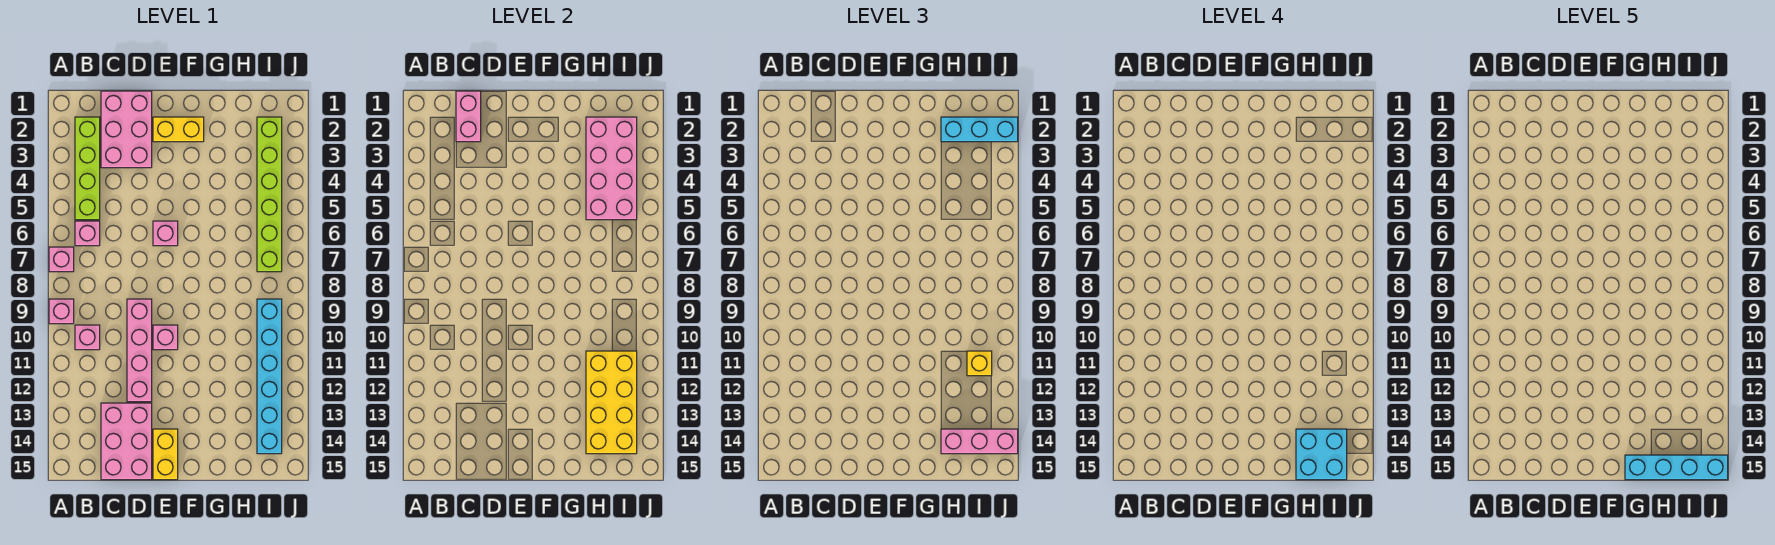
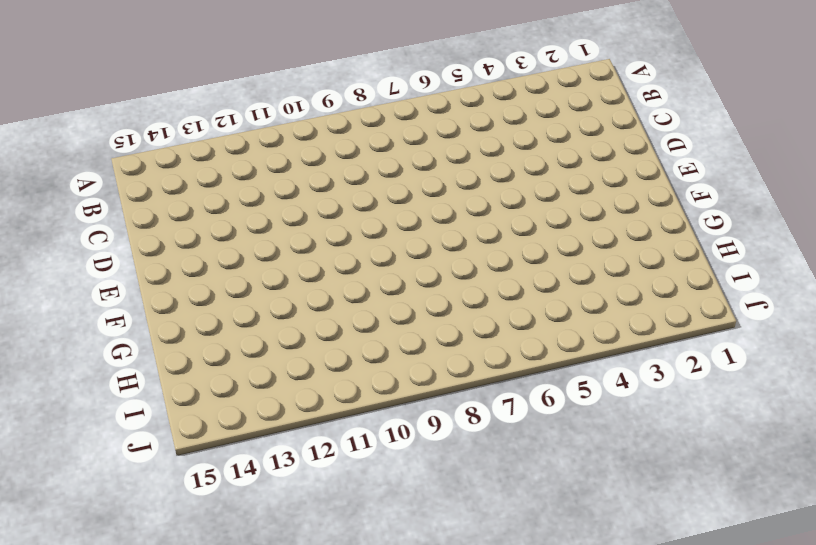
none -> pink 1x1 brick [49,247,74,272]
none -> pink 1x1 brick [49,299,74,324]
none -> lime 1x4 brick [75,117,100,220]

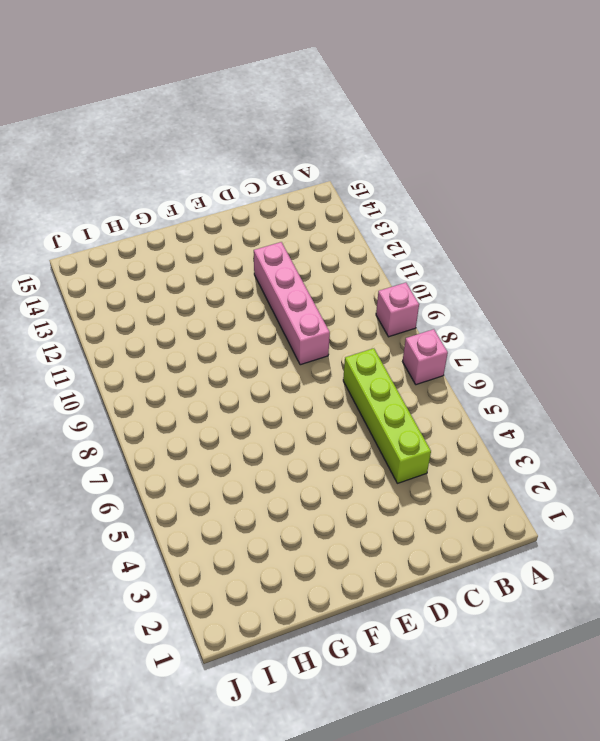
lime 1x4 brick [343,348,431,483] -> lime 1x4 brick moved to [75,117,100,220]
none -> pink 1x1 brick [75,221,100,246]
none -> pink 1x1 brick [75,325,100,350]
none -> pink 2x3 brick [101,91,152,168]

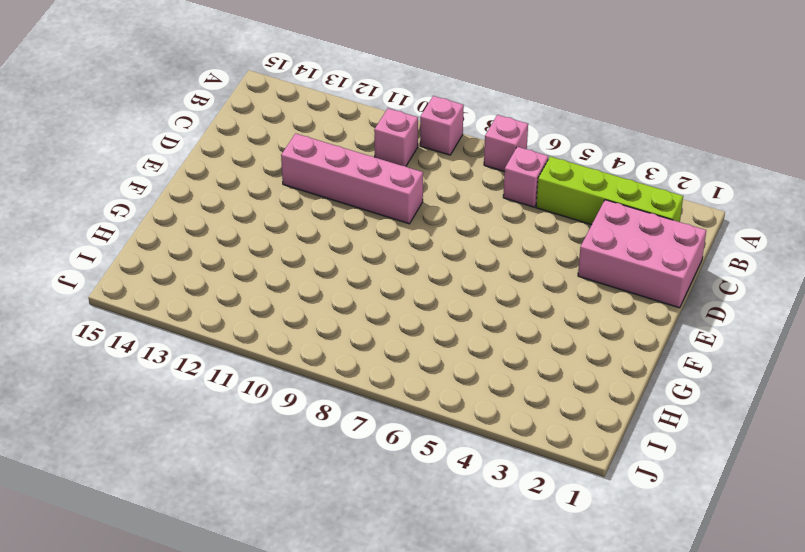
none -> pink 2x3 brick [101,403,152,480]
none -> yellow 1x2 brick [153,117,204,142]
none -> pink 1x1 brick [153,221,178,246]

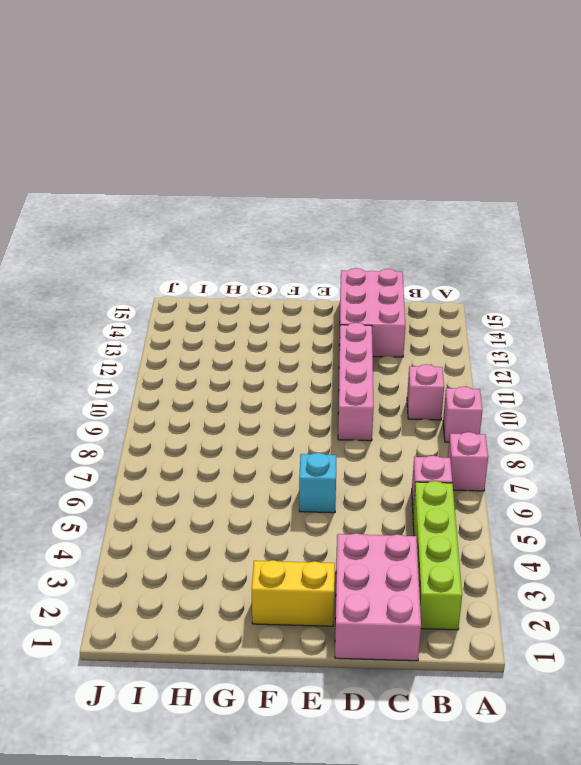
cyan 1x1 brick [299,453,337,513] -> pink 1x1 brick [153,221,178,246]
none -> pink 1x1 brick [153,325,178,350]
none -> yellow 1x2 brick [153,429,178,480]
none -> lime 1x6 brick [257,117,282,272]

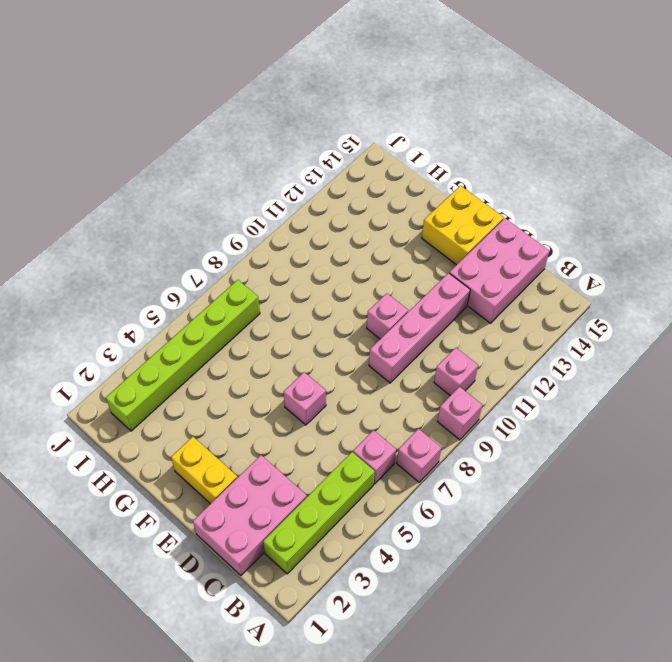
yellow 2x2 brick [422,186,504,265] -> yellow 1x2 brick [153,429,178,480]
none -> cyan 1x6 brick [257,299,282,454]
none -> pink 1x2 brick [456,91,481,142]
none -> pink 2x4 brick [586,117,637,220]

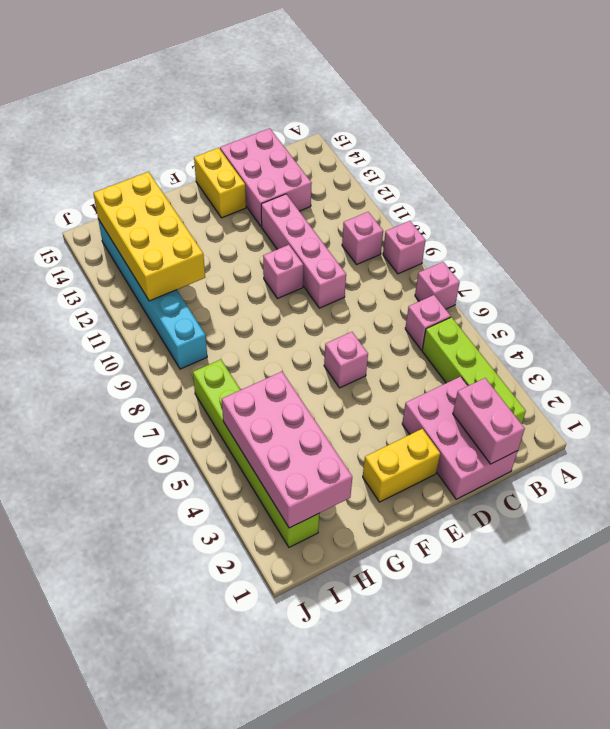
none -> cyan 1x3 brick [941,117,1018,142]
none -> pink 1x3 brick [941,429,1018,454]
none -> yellow 1x1 brick [967,351,992,376]

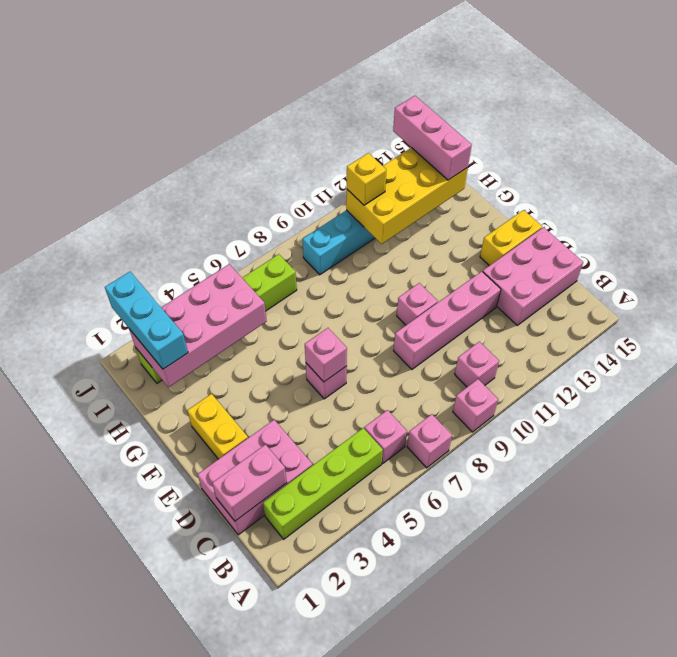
pink 1x1 brick [305,328,347,382] -> none
none -> cyan 2x2 brick [1296,429,1347,480]
none -> cyan 1x4 brick [1625,455,1728,480]

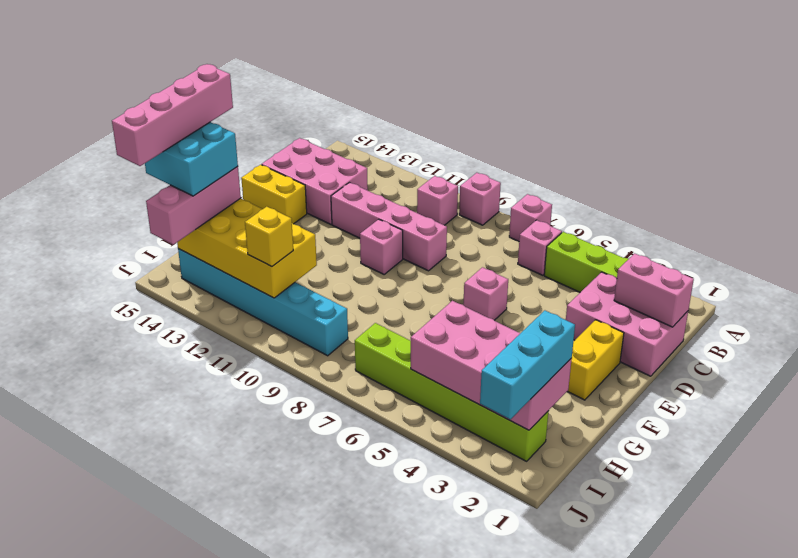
pink 1x4 brick [112,64,233,166] -> cyan 1x4 brick [1625,455,1728,480]

